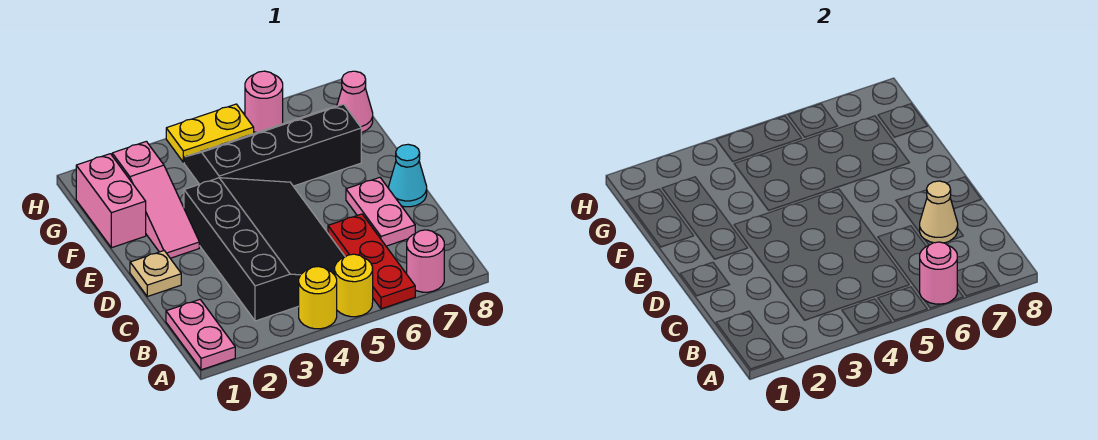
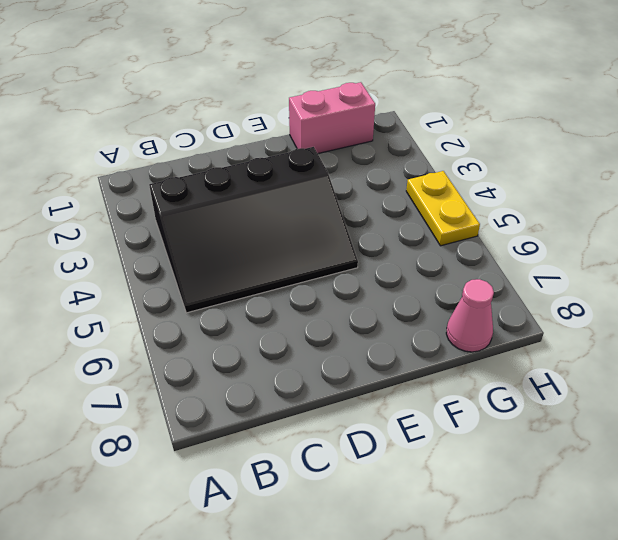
none -> pink 1x2 plate [166,300,235,370]
none -> yellow 1x1 round brick [299,266,337,329]
none -> yellow 1x1 round brick [335,254,373,317]

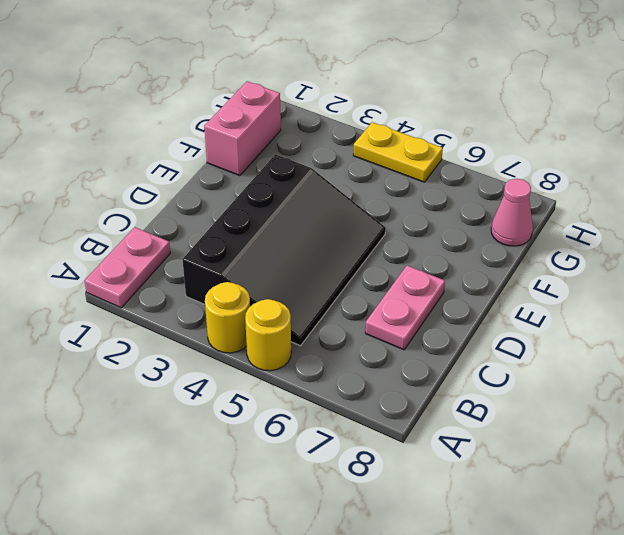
none -> red 1x3 plate [328,214,415,309]
none -> pink 1x1 round brick [407,230,444,292]
none -> tan 1x1 plate [130,251,181,297]

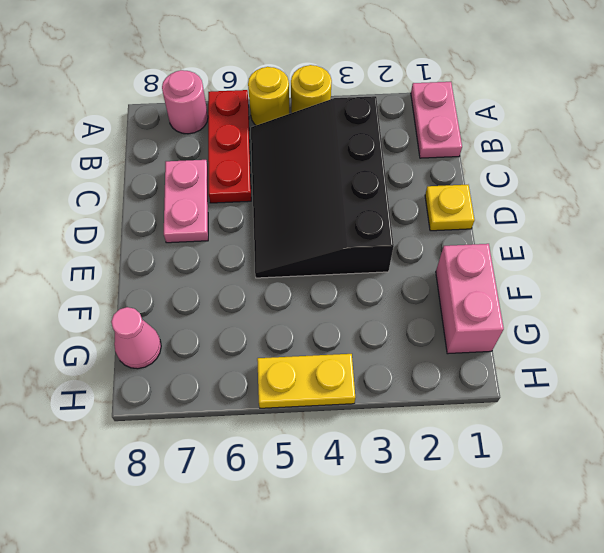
yellow 1x1 plate [425,185,475,231] -> tan 1x1 plate [130,251,181,297]
none -> cyan 1x1 cone [389,144,427,207]
none -> pink 1x3 slope [112,141,199,258]
none -> black 2x4 slope [184,104,361,186]

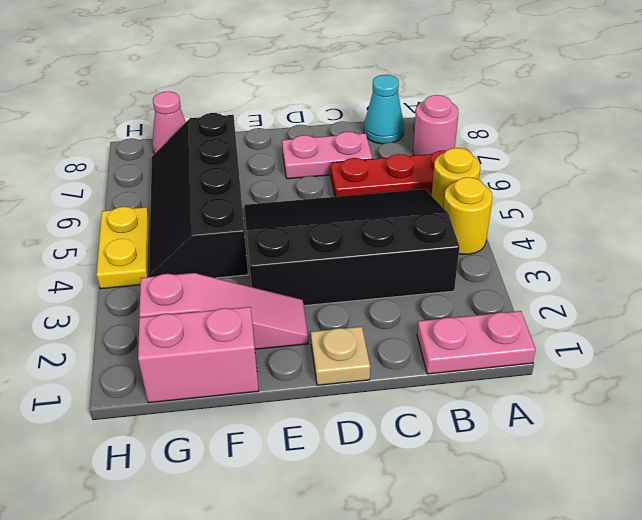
cyan 1x1 cone [364,75,404,144] -> cyan 1x1 cone moved to [389,144,427,207]
none -> pink 1x1 round brick [245,71,283,133]
none -> pink 1x1 round brick [920,242,957,304]
none -> tan 1x1 cone [920,181,958,243]

